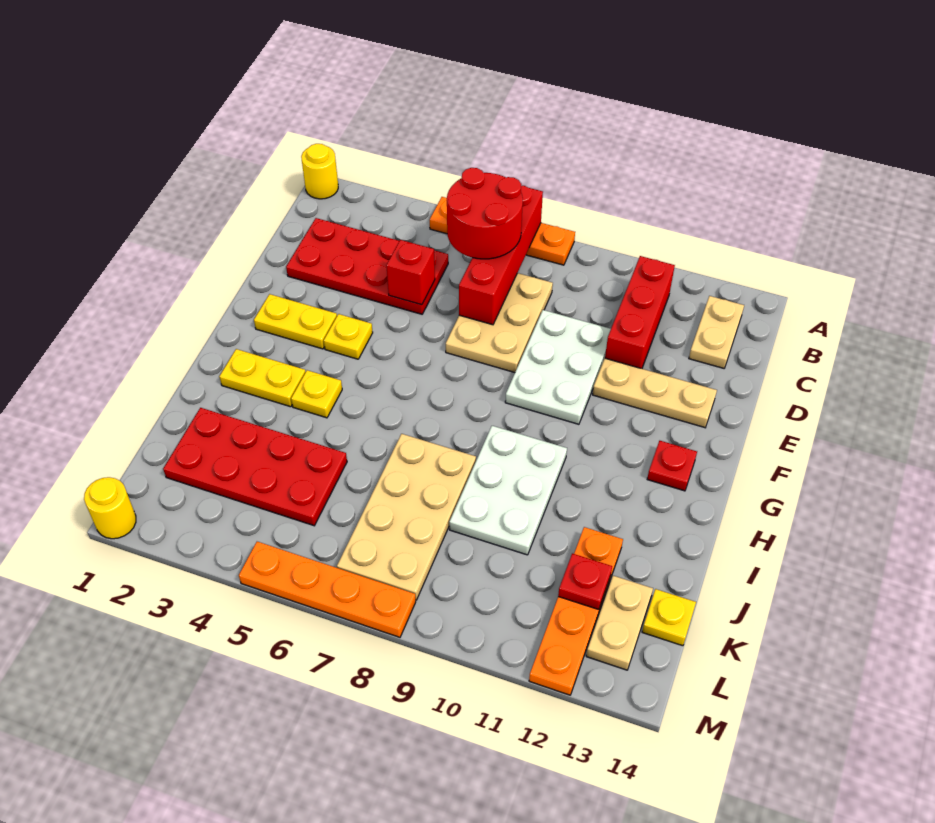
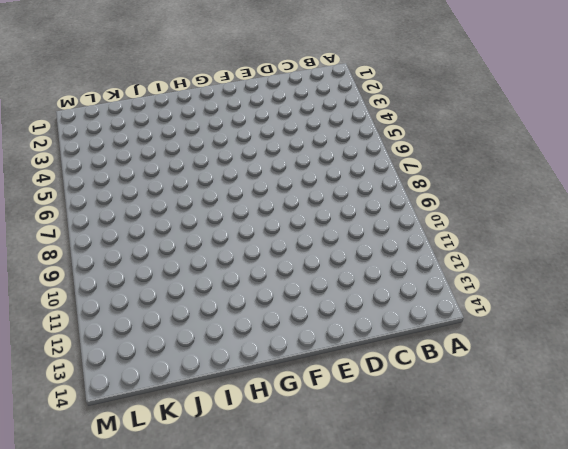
none -> yellow 1x1 round brick [301,144,338,199]
none -> orange 1x4 plate [430,197,575,265]
none -> red 1x3 brick [605,256,675,369]

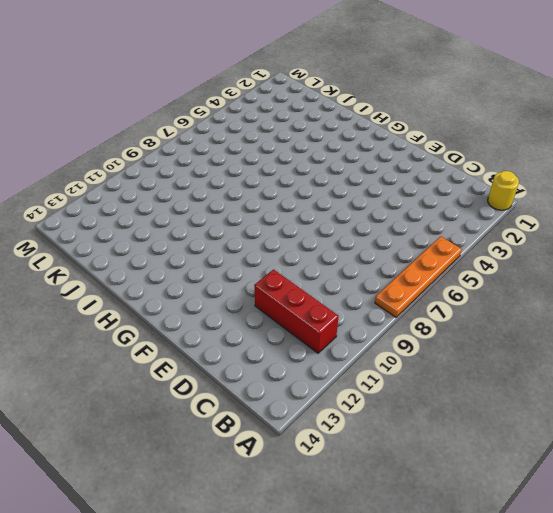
none -> tan 1x2 plate [689,296,744,368]
none -> red 2x4 plate [286,218,448,314]
none -> tan 2x3 plate [446,273,553,373]

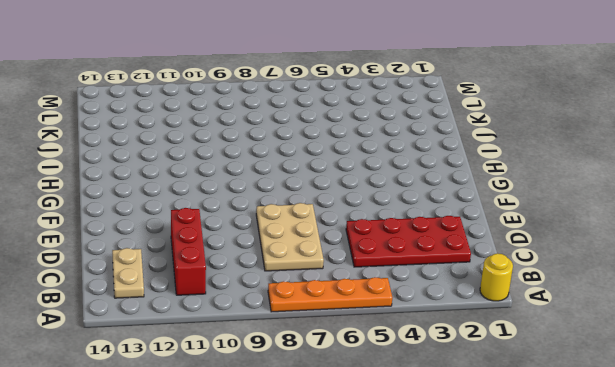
none -> white 2x3 plate [505,310,611,424]
none -> tan 1x3 plate [593,358,717,428]
none -> yellow 1x2 plate [254,294,337,349]

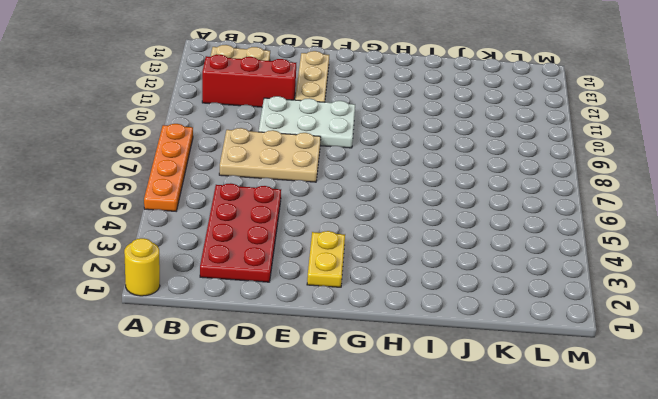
none -> yellow 1x1 plate [324,314,373,359]
none -> red 1x1 plate [647,441,697,491]
none -> yellow 1x2 plate [219,349,305,407]

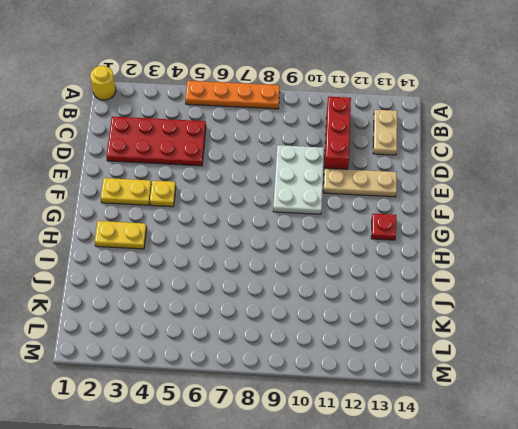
none -> tan 2x3 plate [446,273,553,373]
none -> yellow 1x1 plate [291,370,342,418]
none -> white 2x3 plate [449,426,567,555]

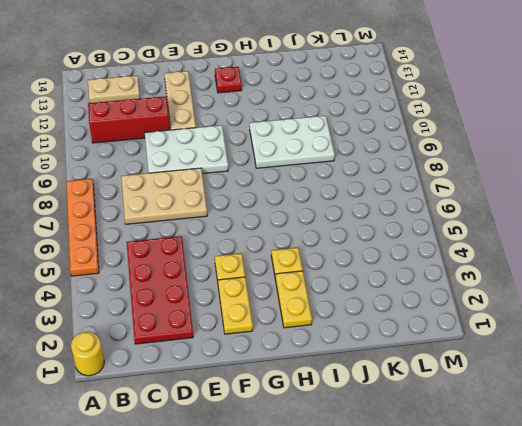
none -> tan 2x4 plate [337,434,476,600]
none -> red 2x4 plate [163,408,347,526]
none -> orange 1x4 plate [529,527,623,695]

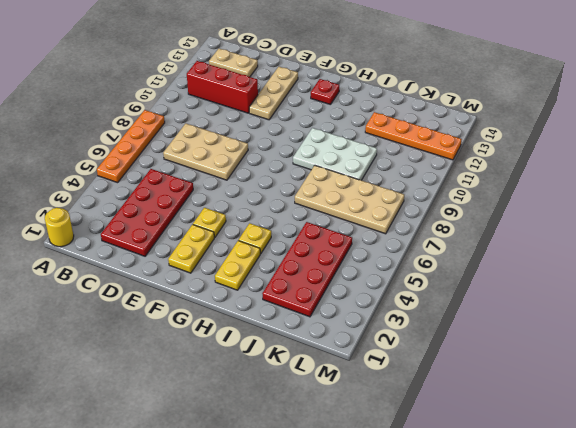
none -> white 2x3 plate [505,310,611,424]
none -> tan 1x2 plate [586,576,653,670]
none -> yellow 1x1 plate [642,589,696,646]

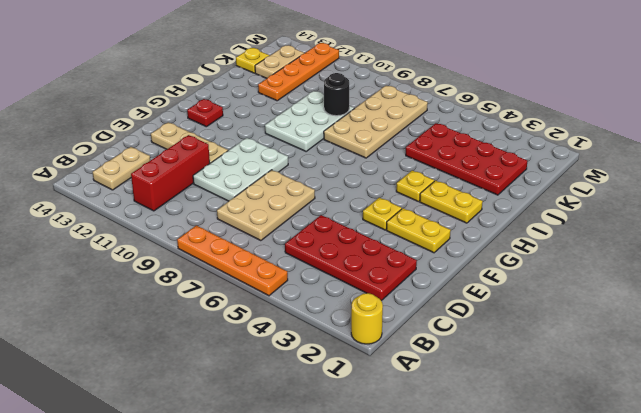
black 1x1 round brick [324,73,350,116] -> none
none -> yellow 1x1 round brick [84,477,136,539]
none -> orange 1x4 plate [239,542,416,637]
none -> red 1x4 brick [459,186,543,325]

